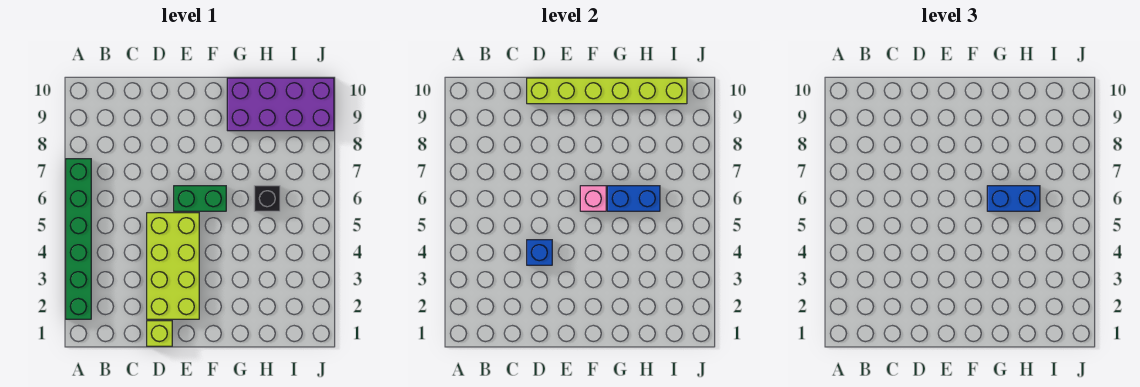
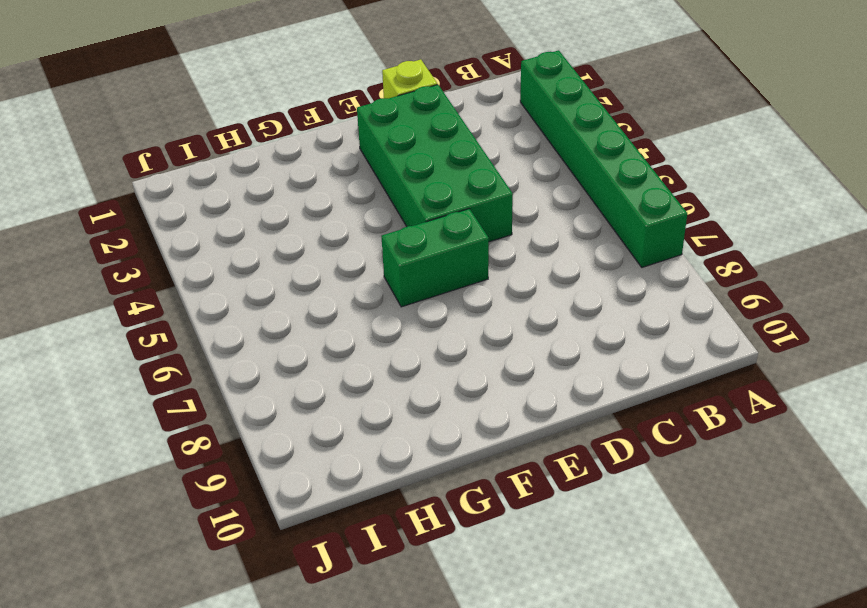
green 2x4 brick [357,85,513,242] -> lime 2x4 brick [147,213,199,319]
none -> purple 2x4 brick [227,78,334,131]
none -> black 1x1 brick [254,186,280,211]

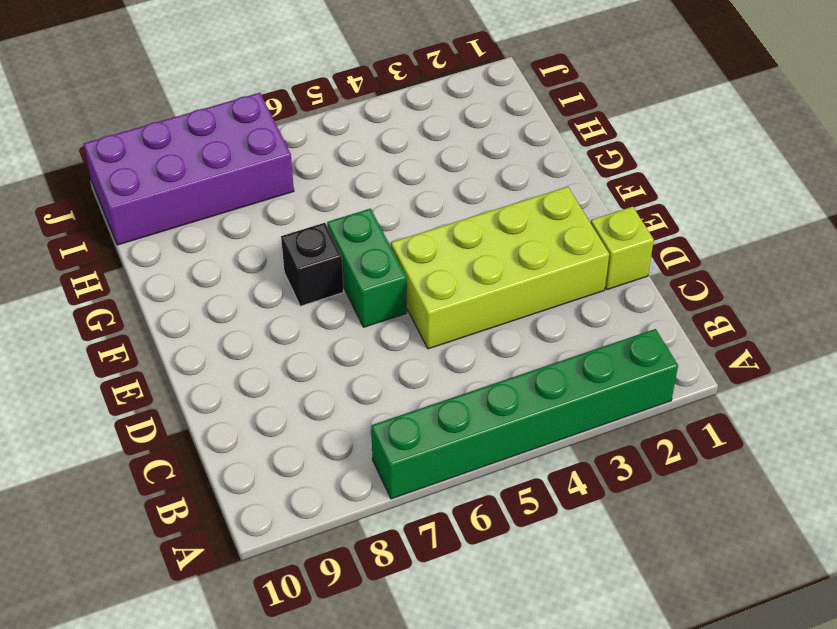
black 1x1 brick [281,223,344,306] -> black 1x1 brick moved to [254,186,280,211]
purple 2x4 brick [84,93,294,245] -> purple 2x4 brick turned to [227,78,334,131]
none -> blue 1x1 brick [527,240,552,265]
none -> lime 1x6 brick [527,78,687,104]

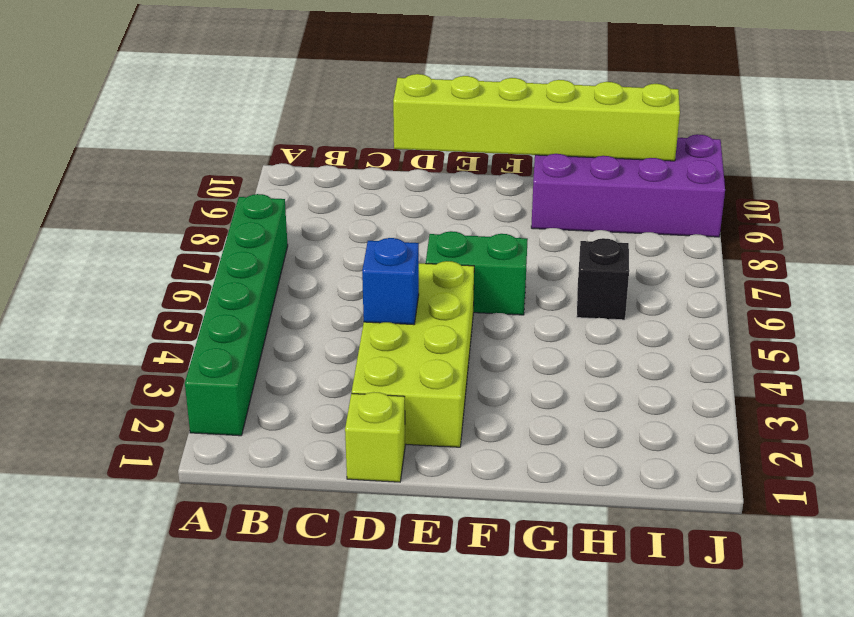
none -> pink 1x1 brick [580,186,606,211]
none -> blue 1x2 brick [607,186,660,211]

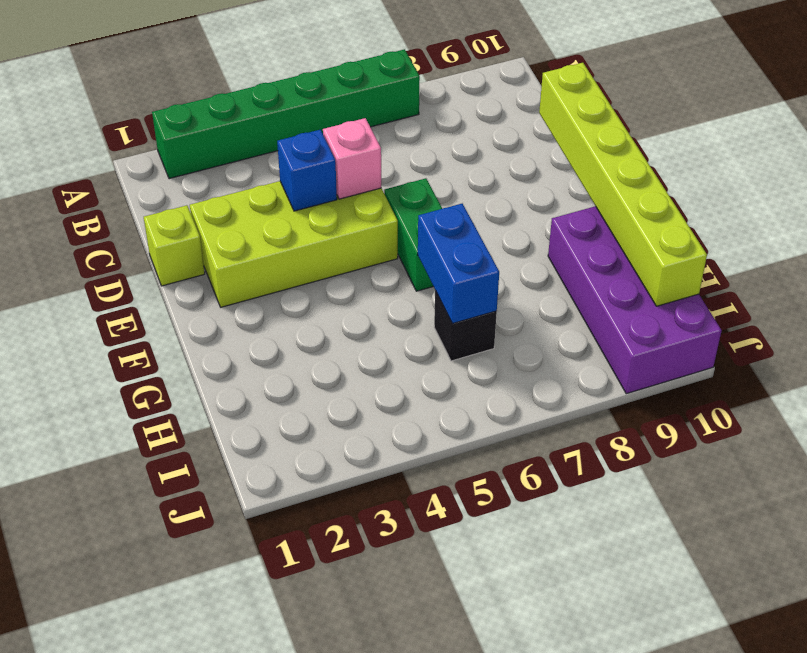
pink 1x1 brick [323,118,381,199] -> pink 1x1 brick moved to [580,186,606,211]
none -> blue 1x2 brick [987,186,1040,211]

